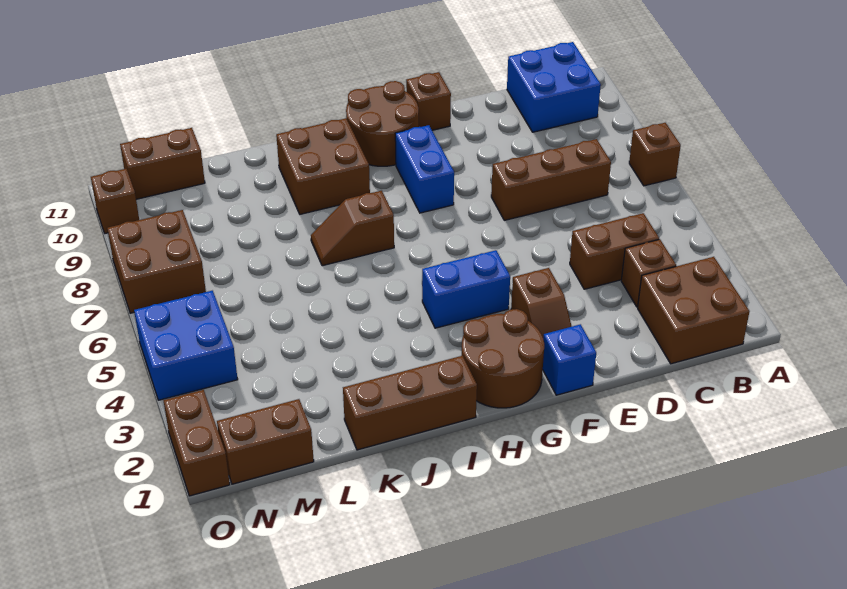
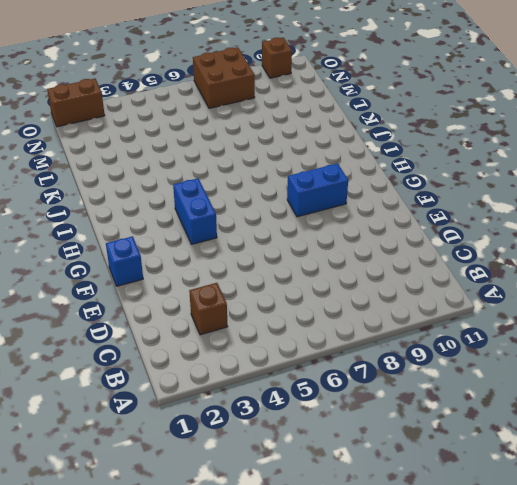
none -> brown 1x1 brick [629,123,681,186]
none -> brown 2x2 brick [638,257,750,364]
none -> blue 2x2 brick [507,42,601,132]

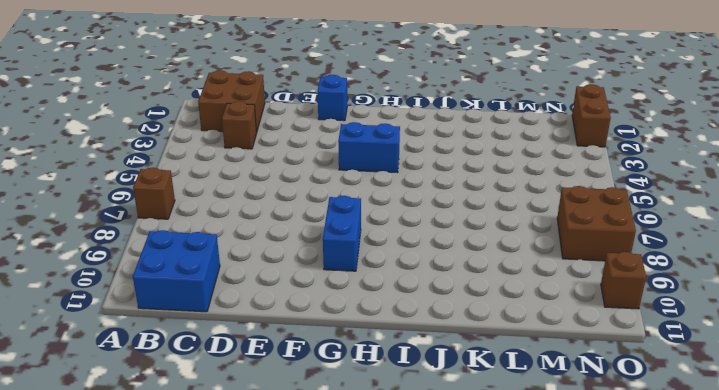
none -> brown 1x2 brick [570,213,659,289]
none -> brown 1x3 brick [491,139,611,220]
none -> brown 1x2 slope [511,268,572,337]

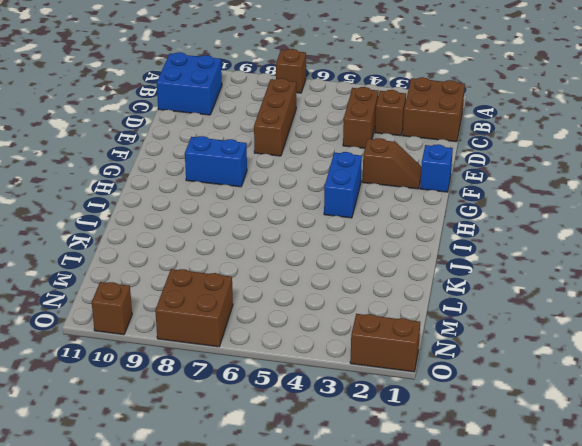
none -> brown 1x1 brick [406,72,451,130]
none -> brown 2x2 round brick [461,309,544,408]
none -> brown 2x2 round brick [346,81,419,166]

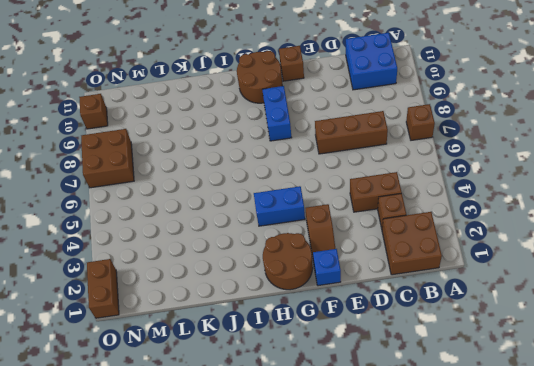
none -> brown 1x3 brick [343,356,477,450]
none -> brown 1x2 slope [311,191,394,266]
none -> brown 2x2 brick [276,118,370,214]

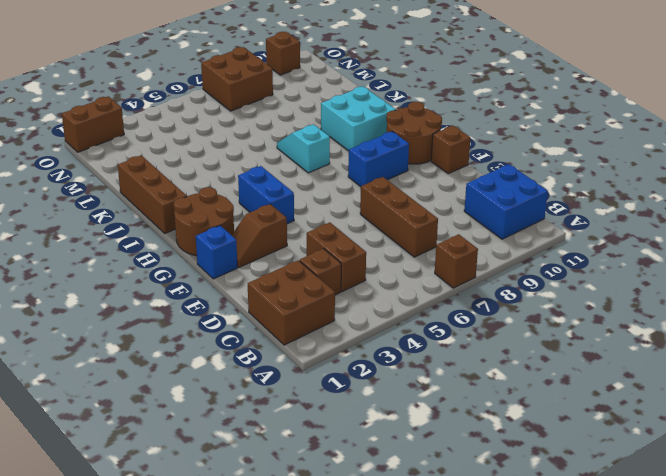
cyan 1x2 slope [277,124,330,173] -> brown 1x2 slope [311,191,394,266]
cyan 2x2 brick [321,86,396,151] -> brown 2x2 brick [276,118,370,214]
none -> brown 1x2 brick [217,399,314,484]
none -> brown 1x2 brick [120,128,205,199]
none -> blue 2x2 brick [134,291,238,400]

